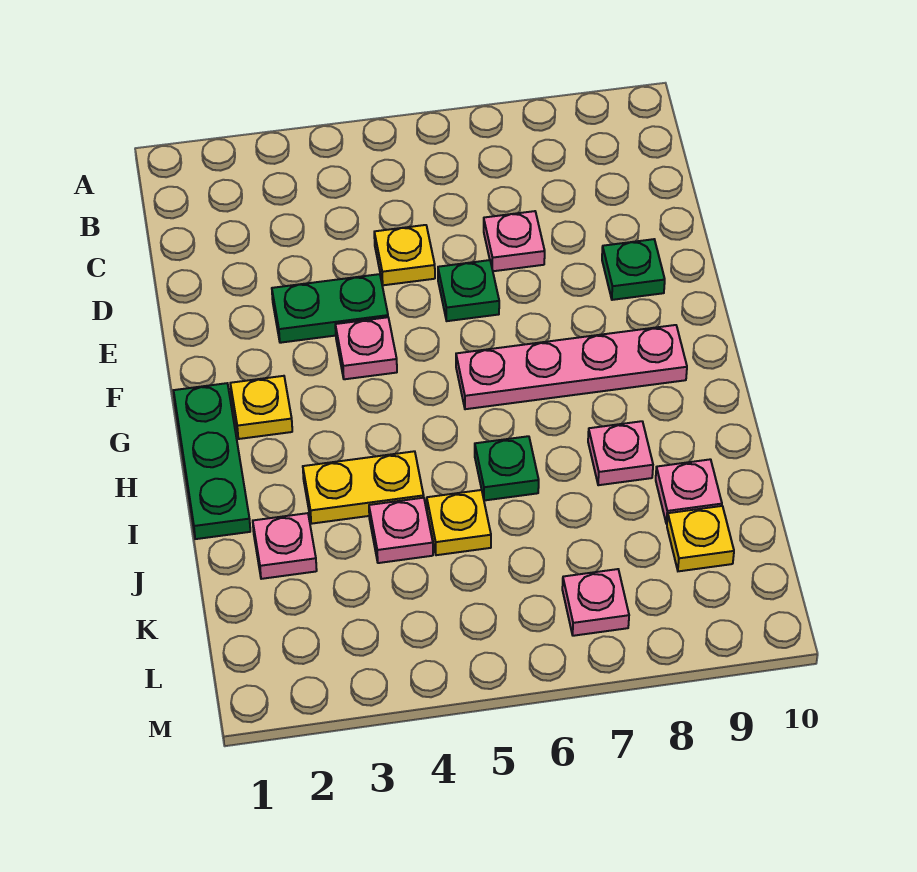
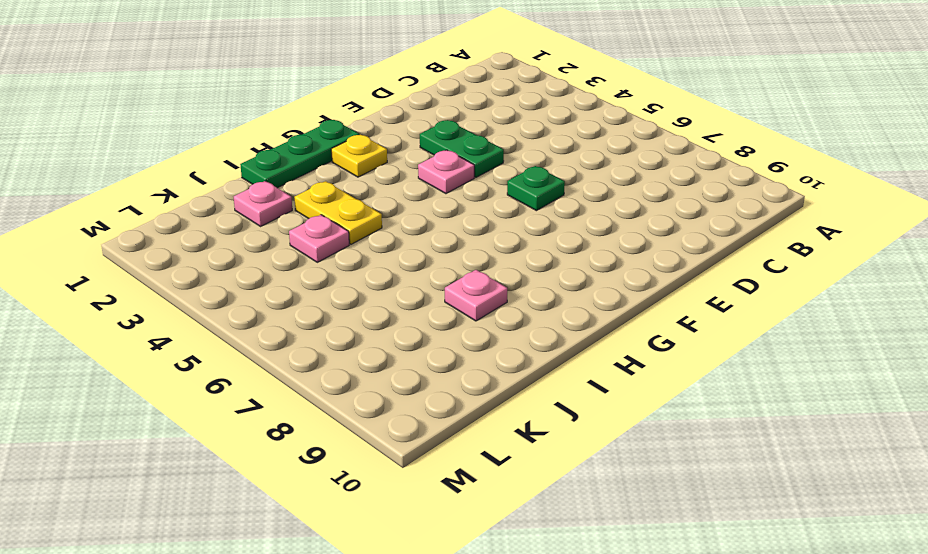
none -> yellow 1x1 plate [374,225,435,285]
none -> pink 1x1 plate [484,211,545,271]
none -> green 1x1 plate [602,239,665,300]

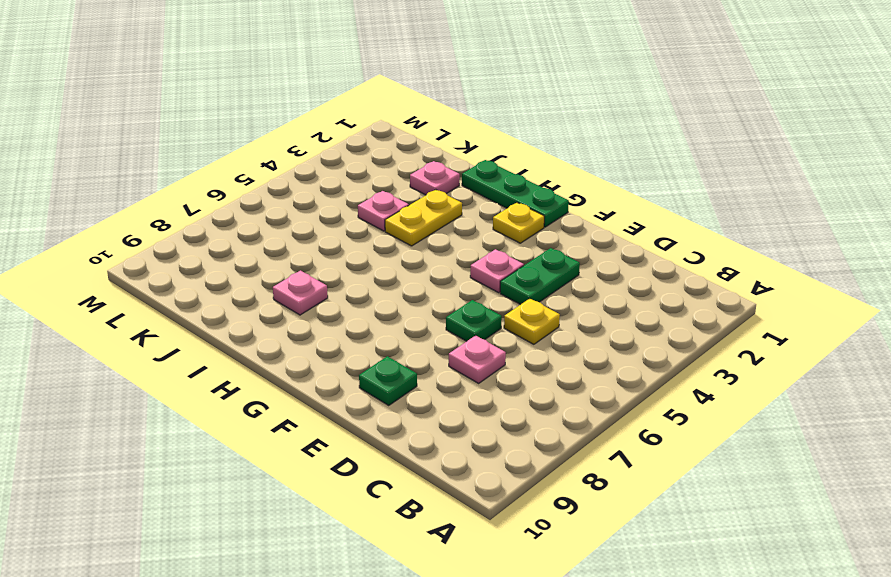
none -> pink 1x4 plate [456,325,687,409]
none -> green 1x1 plate [475,436,539,501]
none -> yellow 1x1 plate [427,490,491,555]

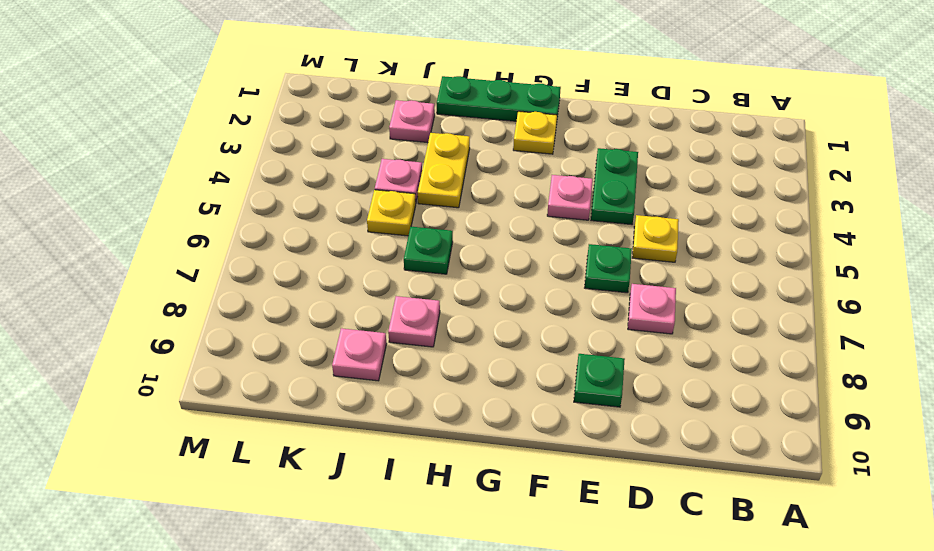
none -> pink 1x4 plate [456,325,687,409]
none -> yellow 1x1 plate [667,506,734,571]
none -> pink 1x1 plate [562,569,629,636]

